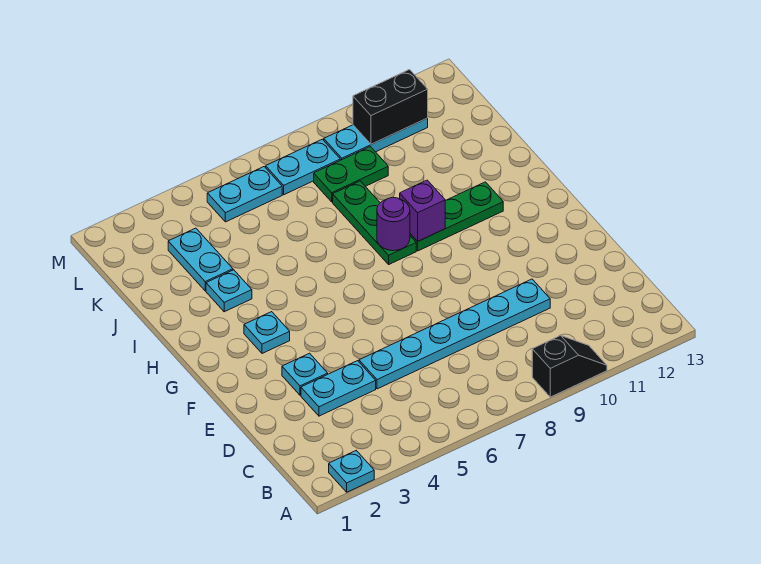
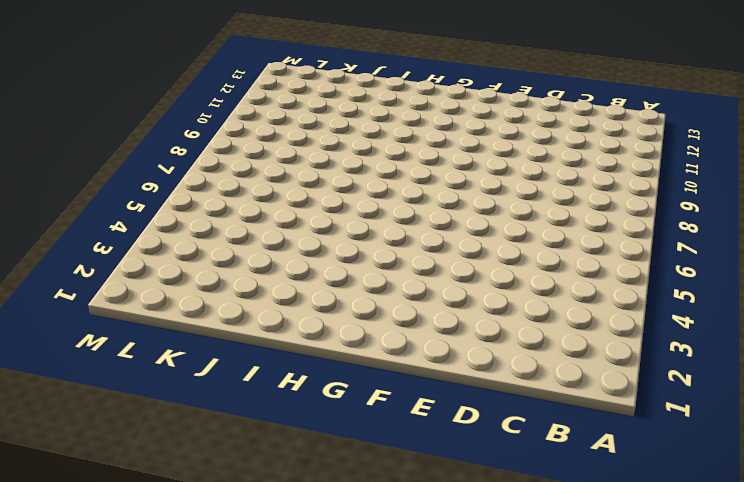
none -> cyan 1x1 plate [329,451,374,492]
none -> black 1x2 slope [532,336,607,397]
none -> cyan 1x2 plate [301,361,376,416]

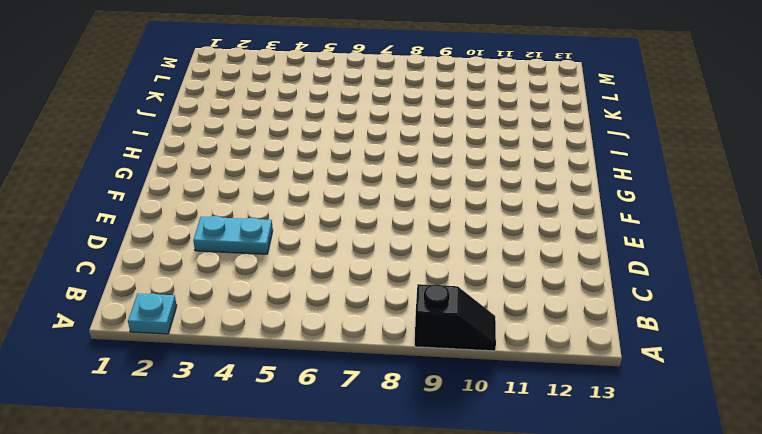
none -> cyan 1x6 plate [359,279,550,389]
none -> cyan 1x1 plate [282,353,328,395]
none -> cyan 1x1 plate [244,312,290,353]

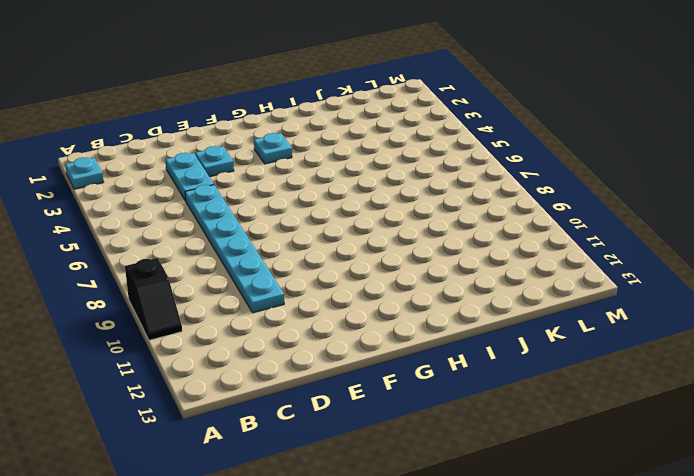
none -> green 1x3 plate [333,181,416,264]
none -> green 1x3 plate [410,182,503,251]
none -> cyan 1x1 plate [206,270,252,312]

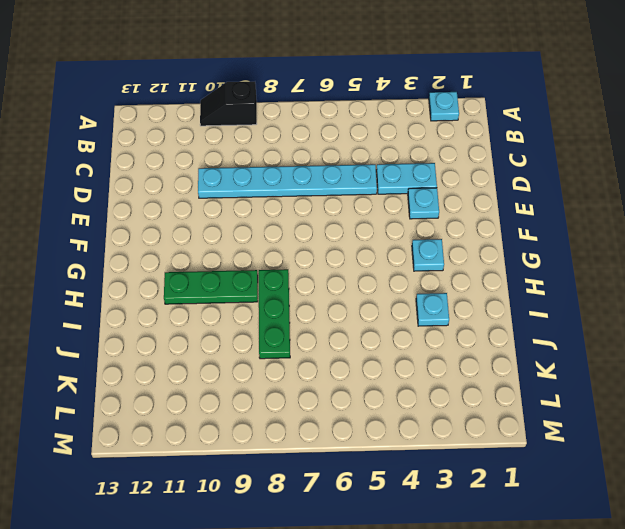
none -> cyan 1x2 plate [168,228,233,291]
none -> green 1x2 plate [314,147,388,202]
none -> cyan 1x2 plate [207,167,282,222]

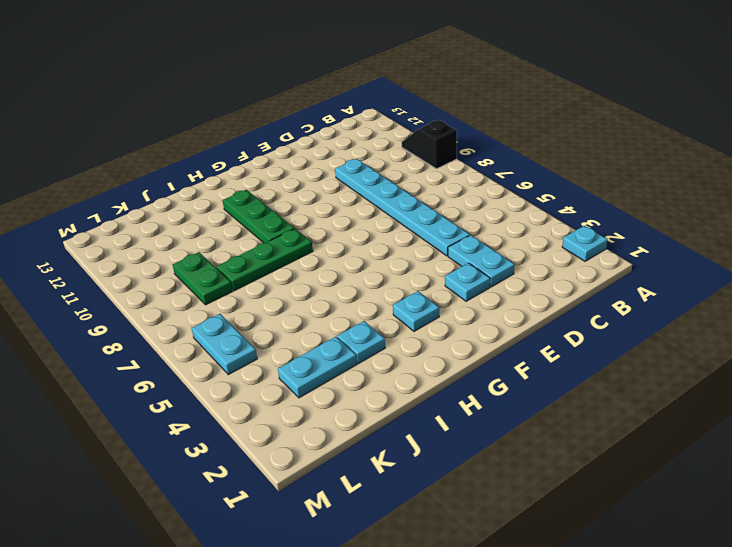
none -> cyan 1x2 plate [266,139,340,195]
none -> cyan 1x3 plate [324,118,428,160]
none -> purple 1x1 round brick [377,197,410,251]

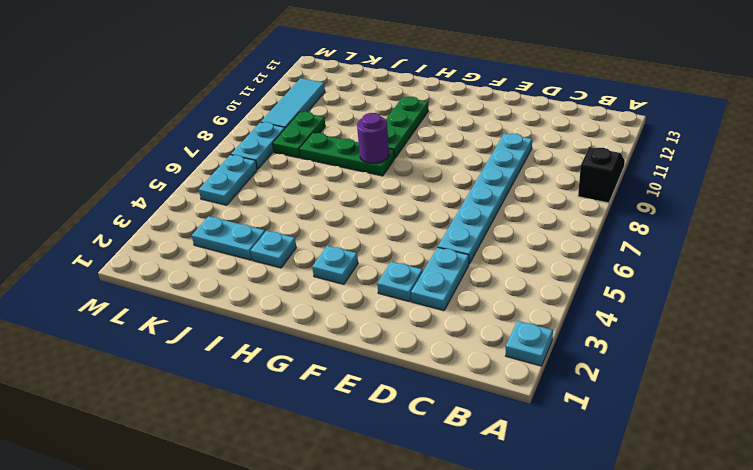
cyan 1x3 tile [261,78,325,128] -> cyan 1x3 plate [324,118,428,160]
none -> purple 1x1 brick [400,180,445,241]
none -> black 1x2 brick [353,70,428,144]

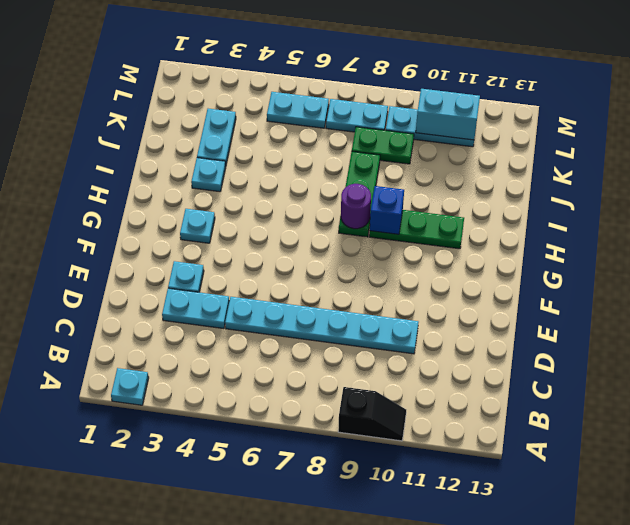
blue 1x1 brick [370,186,404,234] -> purple 1x1 brick [400,180,445,241]
cyan 1x2 brick [416,89,480,140] -> black 1x2 brick [353,70,428,144]

